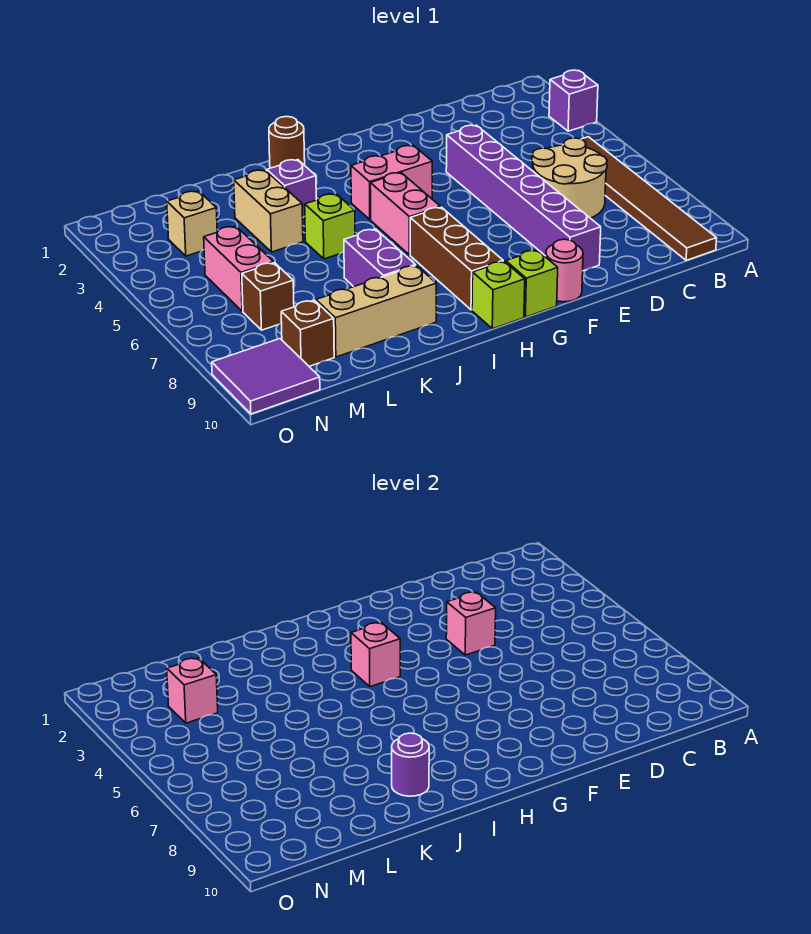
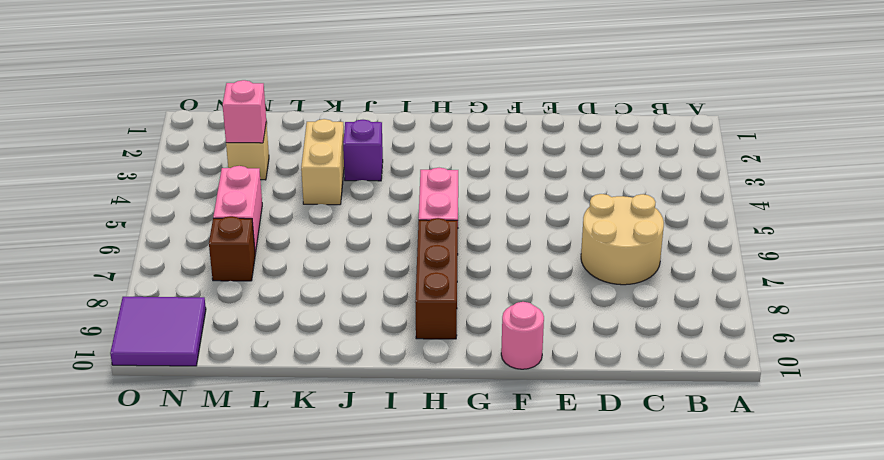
none -> purple 1x1 brick [549,70,598,131]
none -> brown 1x6 tile [581,137,717,260]
none -> purple 1x6 brick [446,125,601,271]

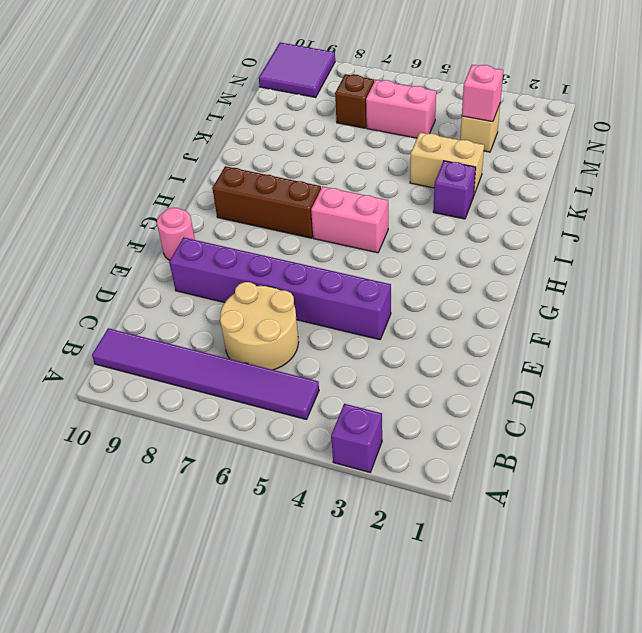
purple 1x6 tile [92,328,319,420] -> brown 1x6 tile [581,137,717,260]
none -> pink 1x2 brick [351,146,432,220]
none -> lime 1x1 brick [506,250,558,317]
none -> lime 1x1 brick [472,261,525,329]

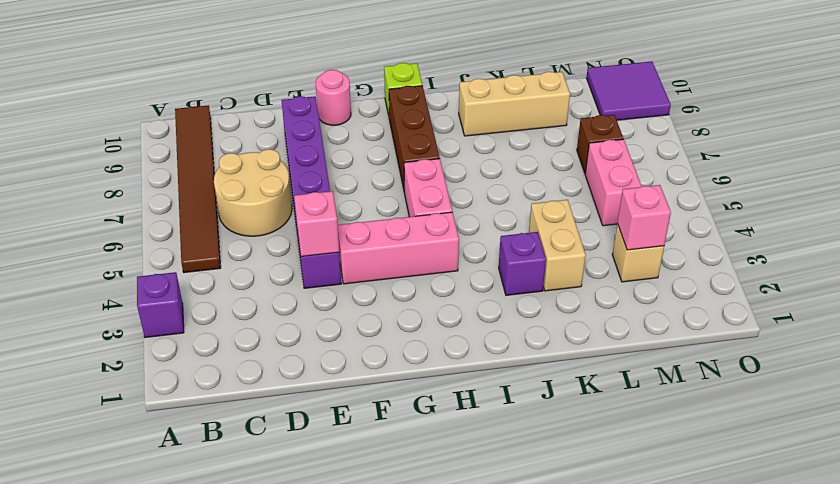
pink 1x3 brick [338,212,459,284] -> pink 1x2 brick [351,146,432,220]
none -> lime 1x1 brick [506,250,558,317]
none -> brown 1x1 round brick [269,116,305,168]
none -> lime 1x1 brick [305,194,355,259]

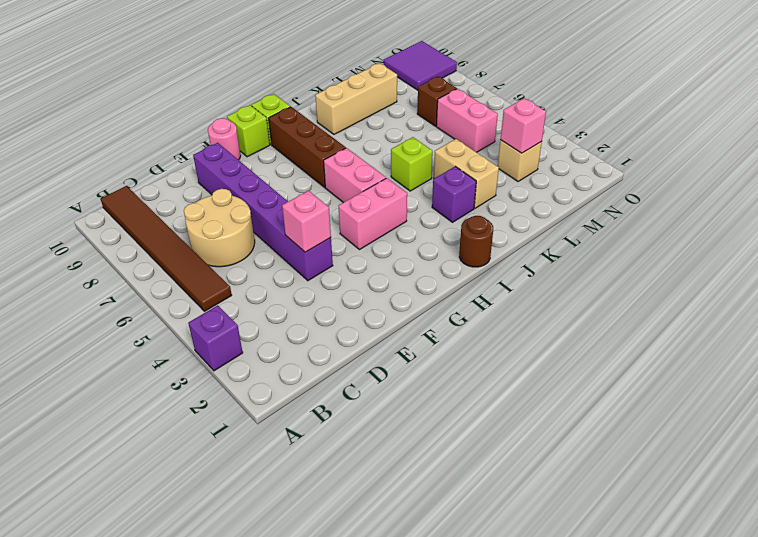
none -> purple 1x2 brick [344,229,416,287]
none -> brown 1x1 brick [281,300,334,366]
none -> pink 1x1 brick [351,623,400,687]

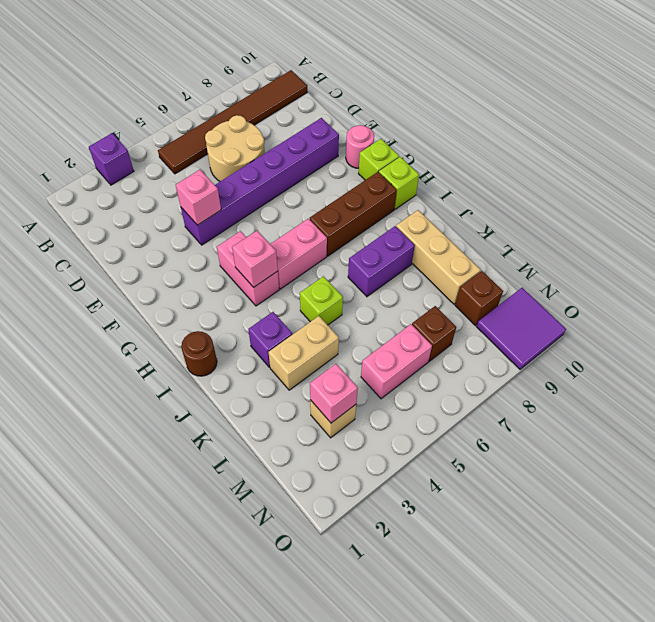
none -> purple 1x1 round brick [392,733,429,796]

